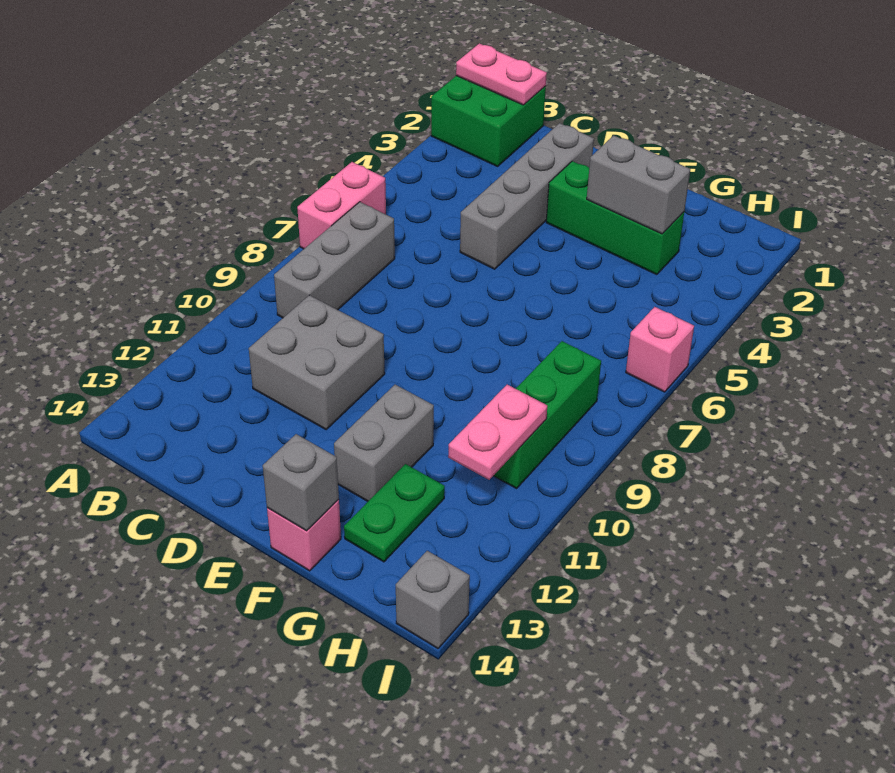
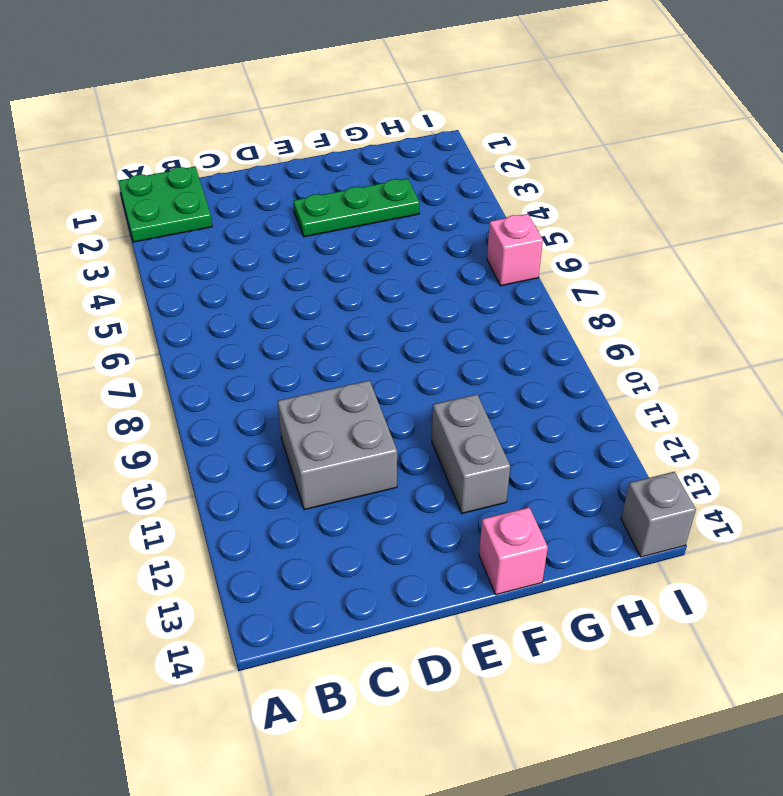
green 2x2 plate [119,167,212,242] -> green 2x2 brick [431,76,546,166]
green 1x3 plate [293,179,419,237] -> green 1x3 brick [546,161,684,275]
none -> pink 1x2 brick [297,162,386,249]
none -> grey 1x3 brick [274,202,395,318]
none -> grey 1x4 brick [460,123,594,269]

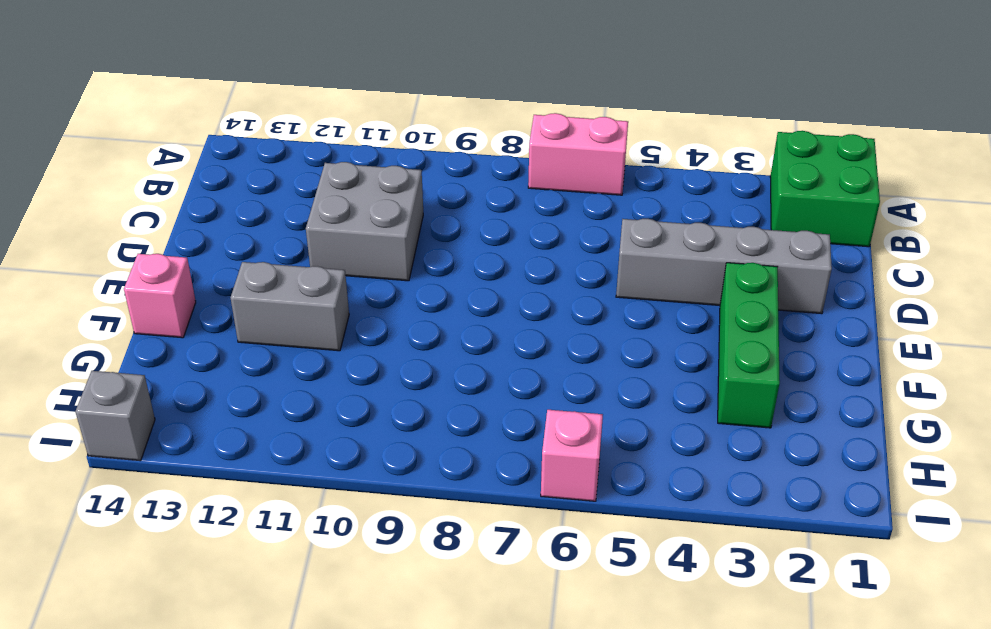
none -> grey 1x3 brick [274,202,395,318]
none -> green 1x2 plate [344,464,445,562]
none -> green 1x3 brick [494,341,601,488]

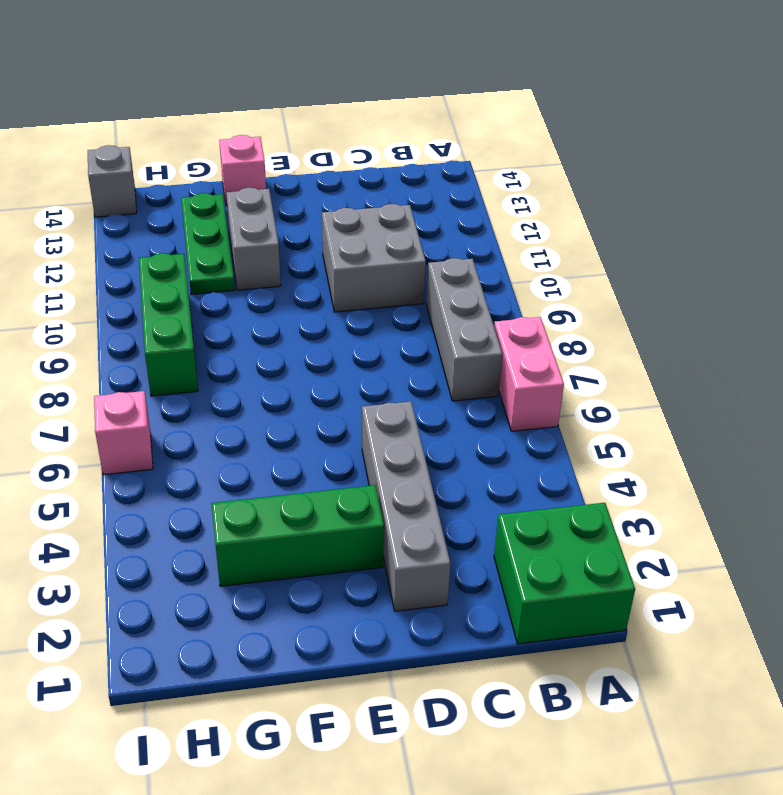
green 1x3 plate [181,193,235,295] -> green 1x2 plate [344,464,445,562]
none -> pink 1x2 plate [456,43,547,105]
none -> grey 1x2 brick [587,135,690,234]
none -> grey 1x1 brick [263,434,339,531]

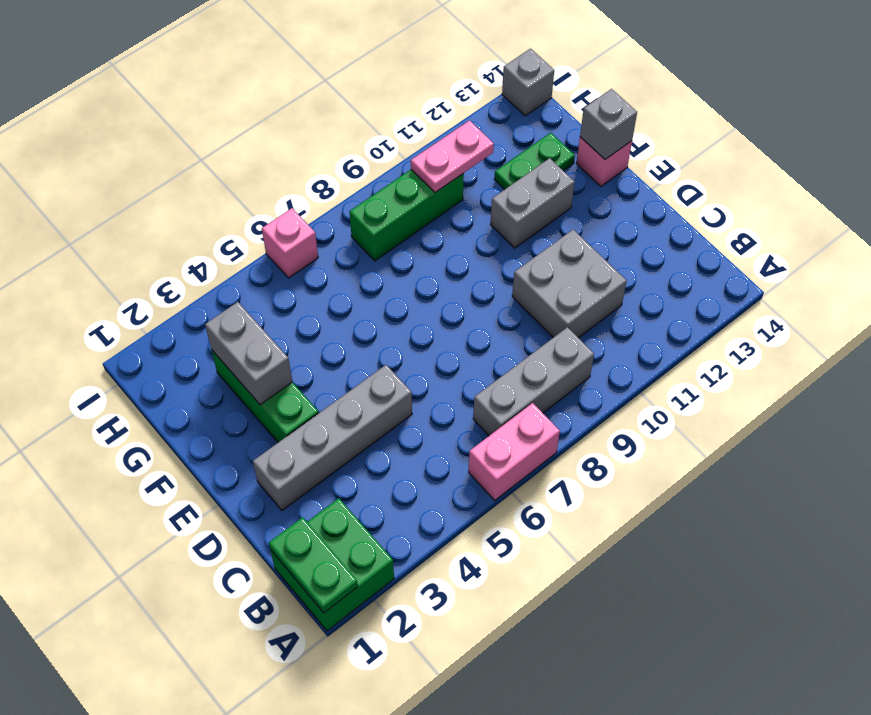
green 1x2 plate [269,517,358,613] -> pink 1x2 plate [456,43,547,105]

